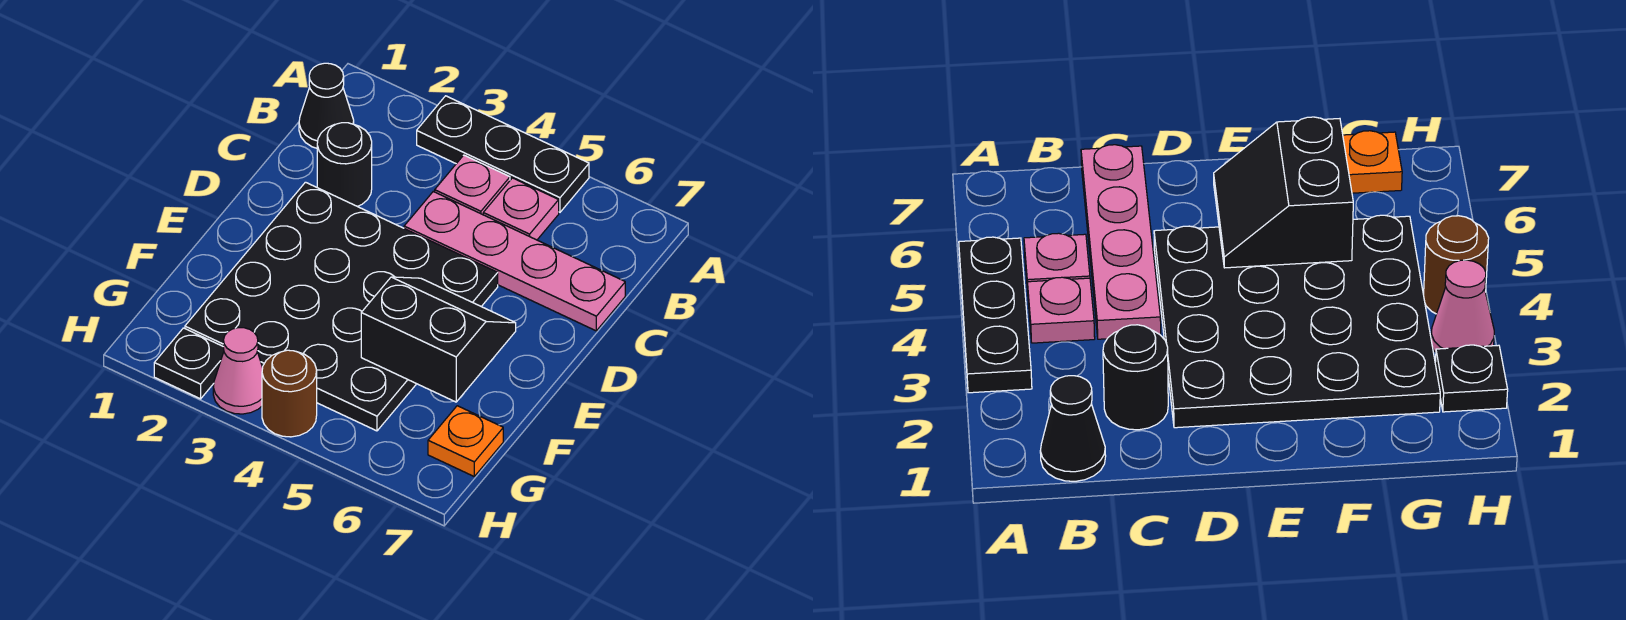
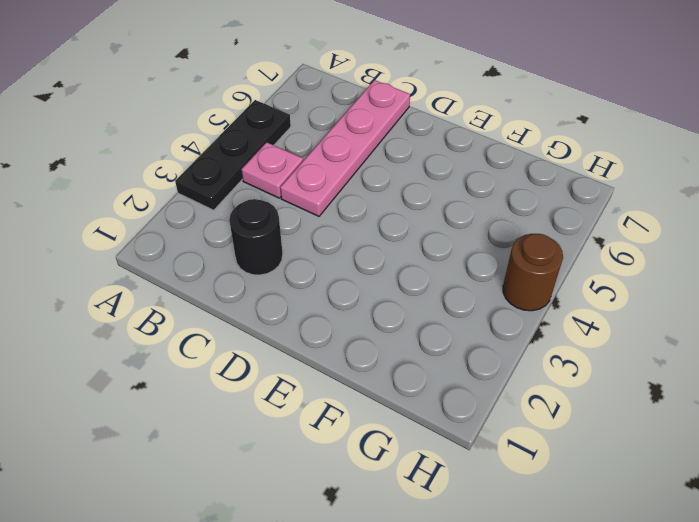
none -> black 1x1 cone [299,63,354,148]
none -> pink 1x1 plate [483,178,559,240]
none -> black 4x4 plate [185,182,498,431]

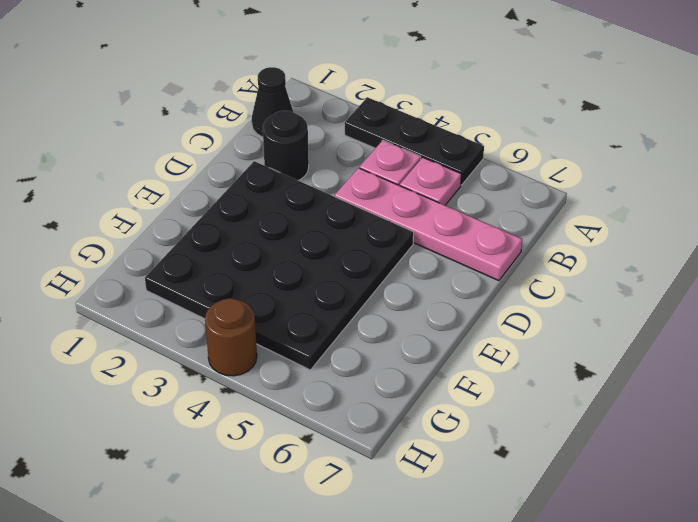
none -> orange 1x1 plate [428,406,503,476]
none -> black 1x1 plate [154,328,224,399]
none -> pink 1x1 cone [213,328,263,414]

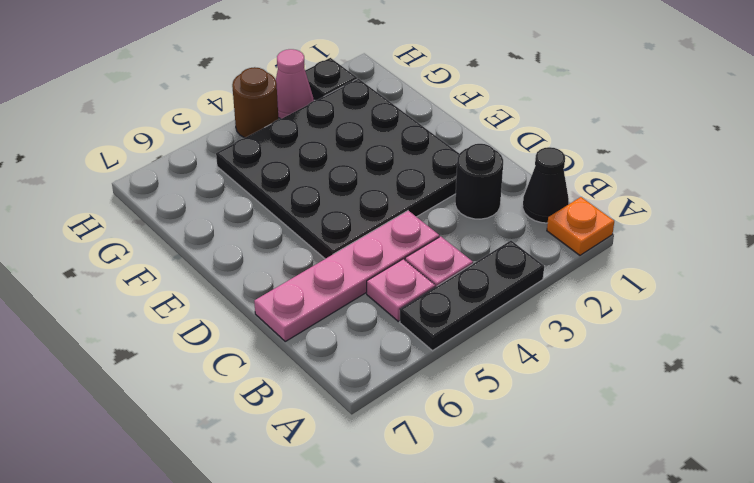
orange 1x1 plate [547,197,614,255] -> orange 1x1 plate moved to [428,406,503,476]
none -> black 2x2 slope [361,277,516,402]

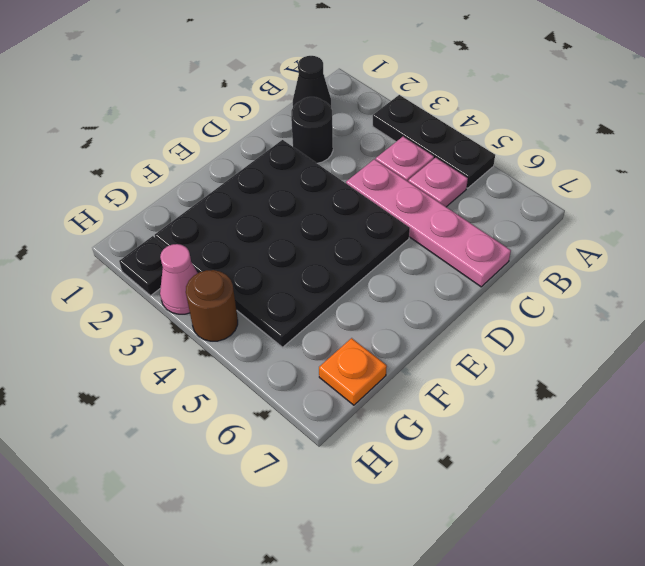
none -> black 2x2 slope [361,277,516,402]

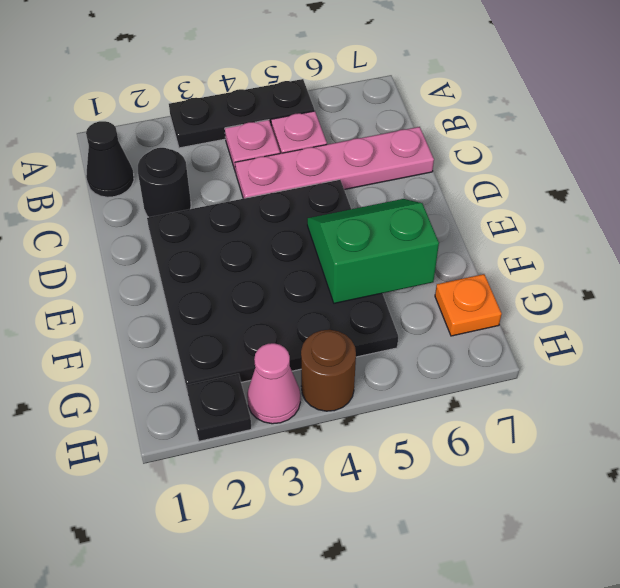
green 2x2 slope [307,199,439,303] -> black 2x2 slope [361,277,516,402]

